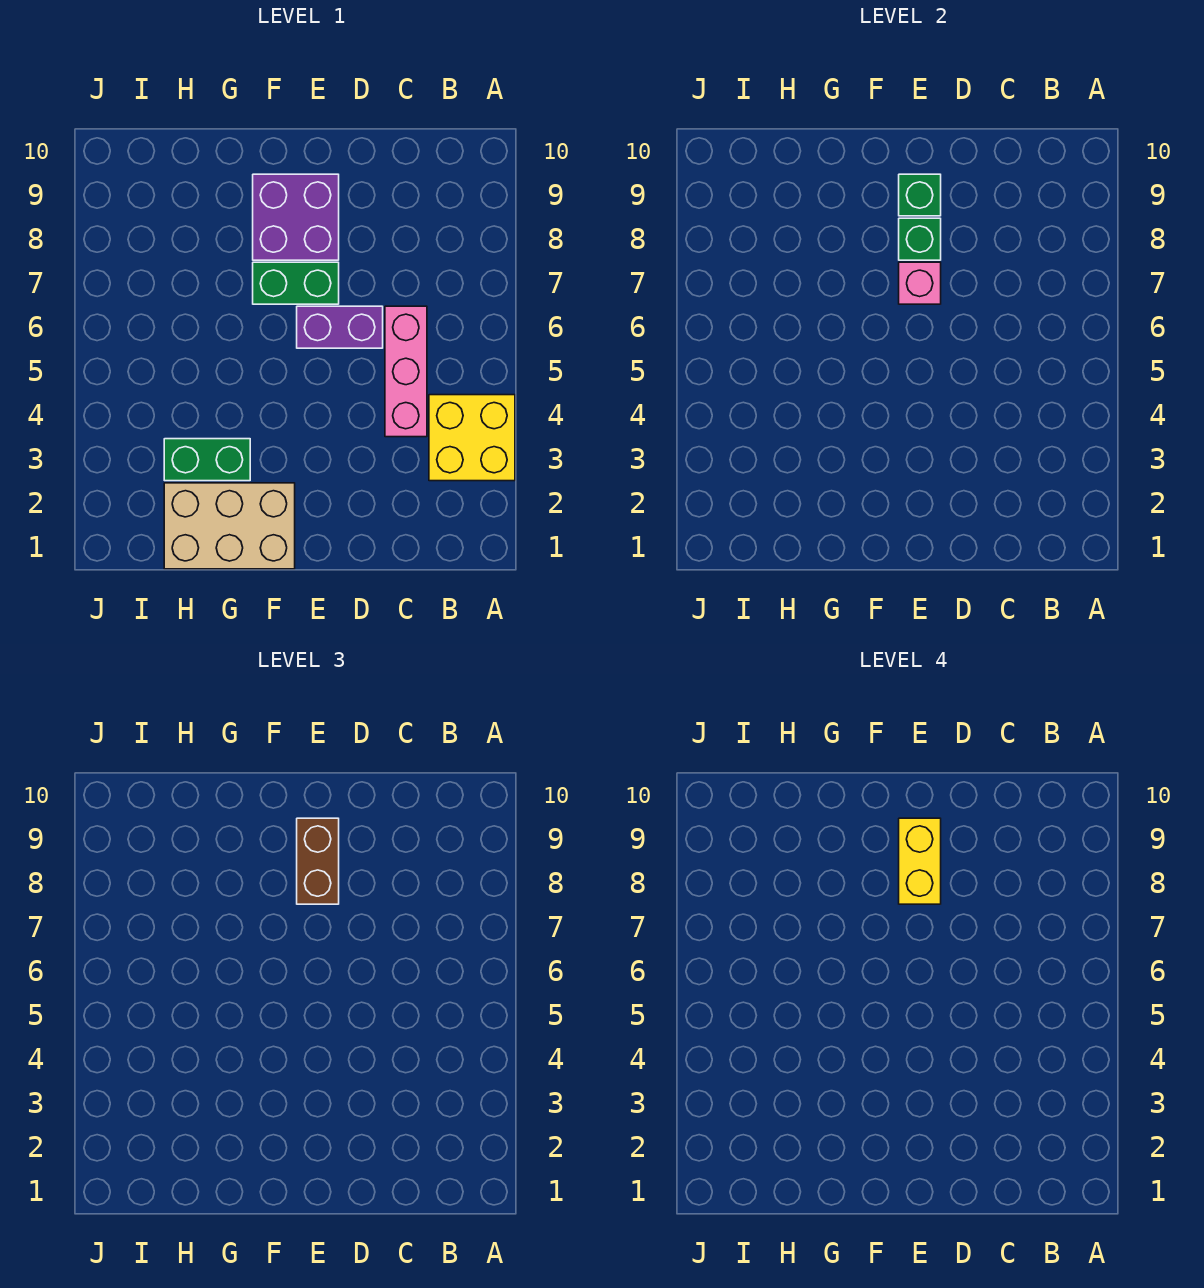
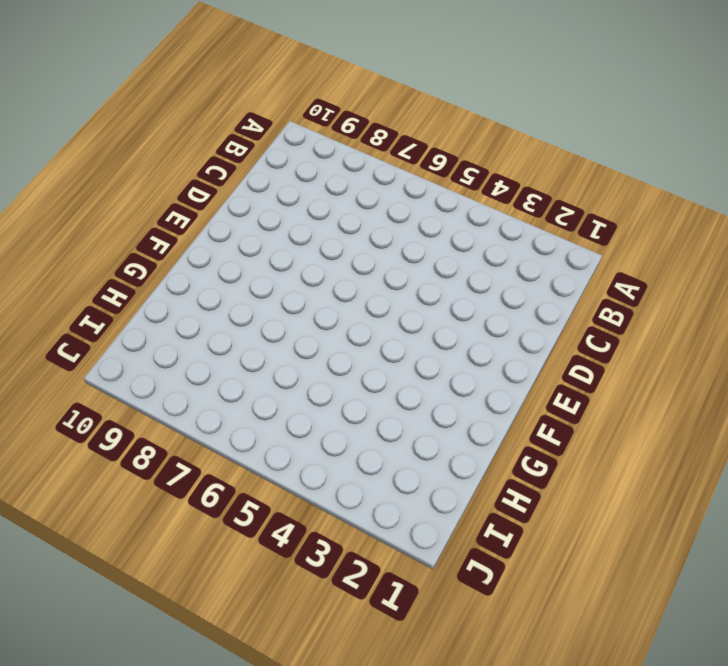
none -> yellow 2x2 brick [429,395,515,481]
none -> pink 1x3 brick [385,306,427,437]
none -> purple 1x2 brick [297,306,383,348]

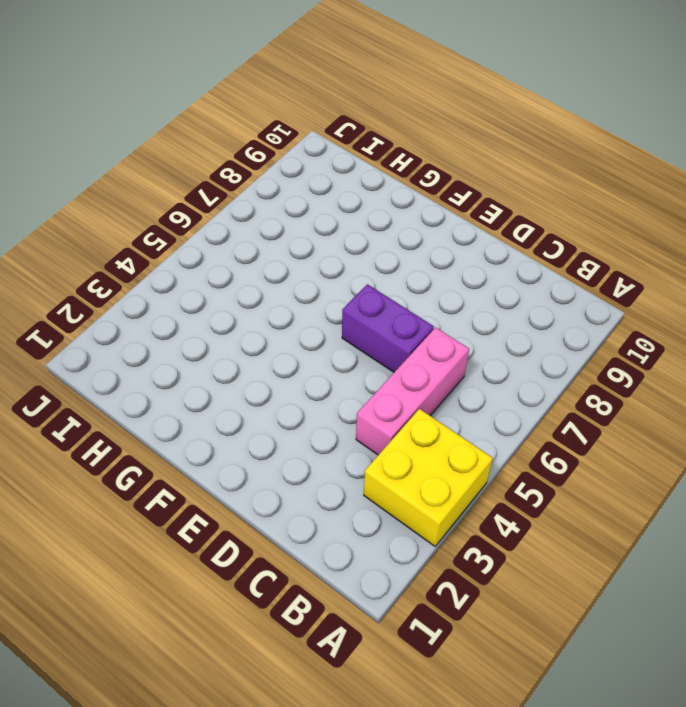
none -> green 1x2 brick [253,262,339,304]
none -> purple 2x2 brick [253,174,339,260]
none -> tan 2x3 brick [164,483,295,569]

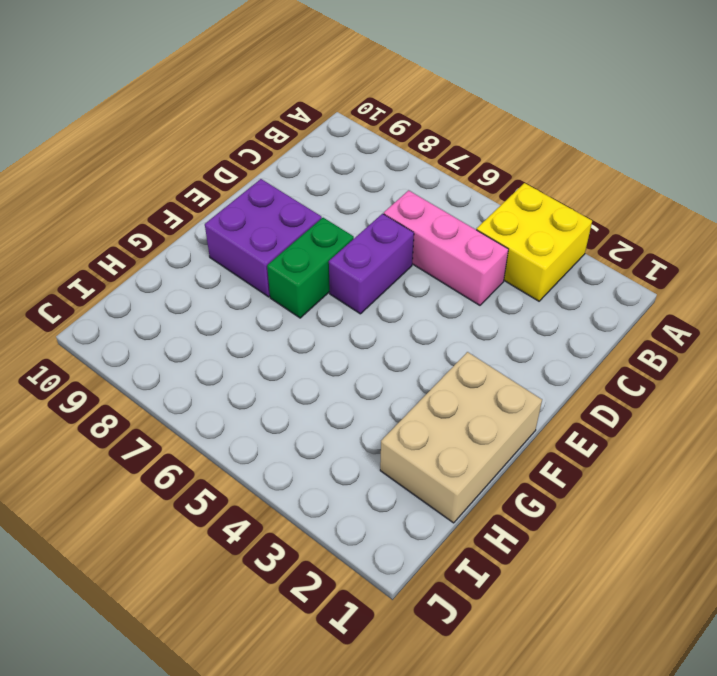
none -> green 1x2 brick [164,439,250,481]
none -> pink 1x1 brick [899,262,941,304]
none -> green 1x1 brick [899,218,941,260]

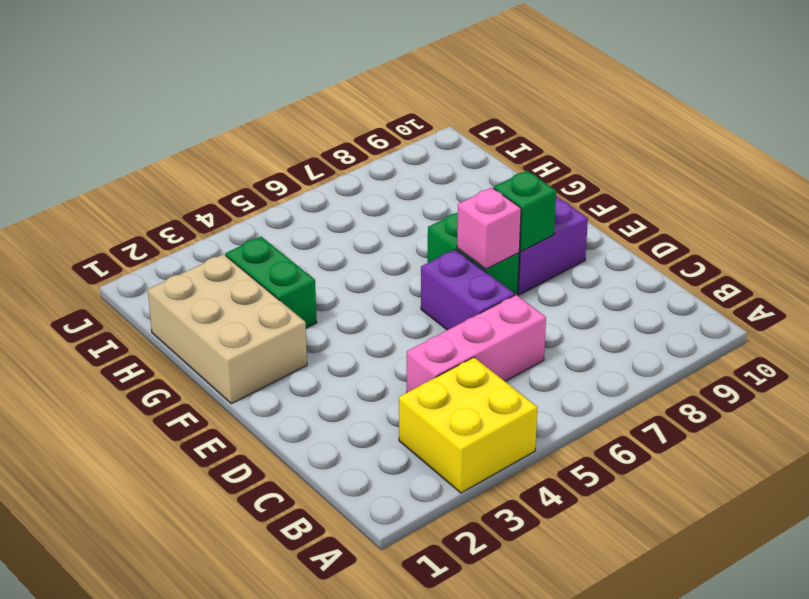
none -> green 1x1 brick [899,174,941,216]
none -> brown 1x2 brick [297,818,339,904]
none -> yellow 1x2 brick [899,818,941,904]

